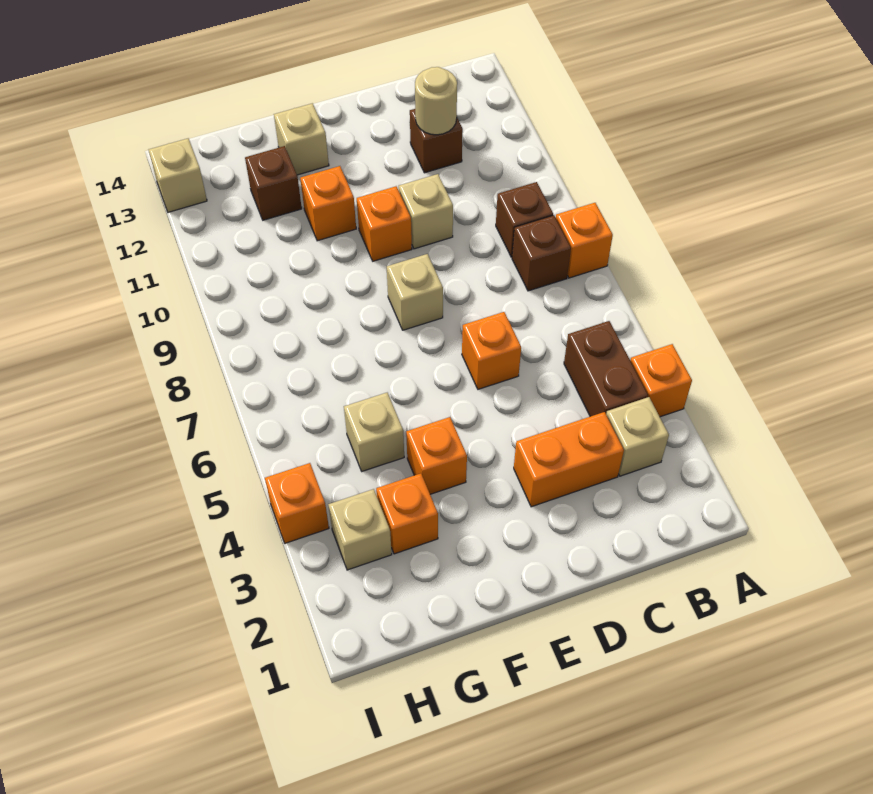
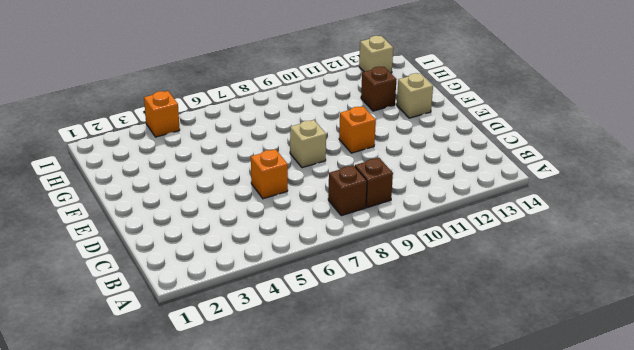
none -> orange 1x1 brick [630,344,692,417]
none -> orange 1x1 brick [556,203,613,278]
none -> tan 1x1 brick [606,397,669,476]

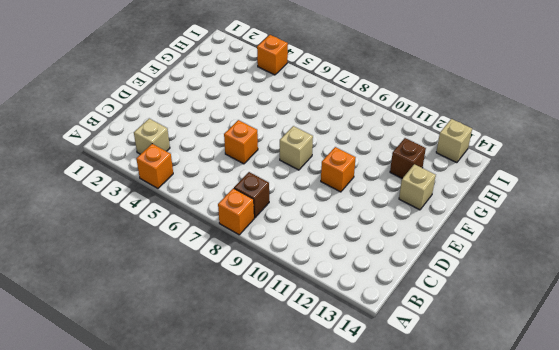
none -> brown 1x2 brick [564,321,648,417]
none -> brown 1x1 brick [496,182,553,257]
none -> orange 1x2 brick [514,412,624,507]

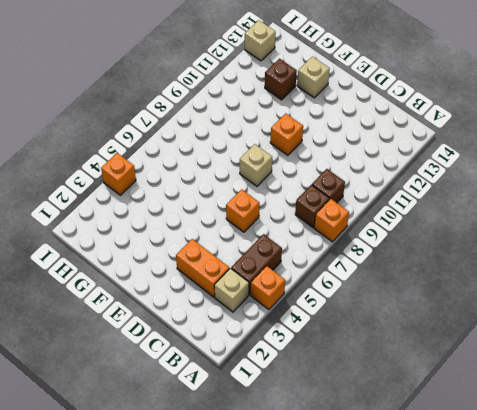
none -> brown 1x1 brick [410,109,463,173]
none -> tan 1x1 brick [398,174,453,249]
none -> orange 1x1 brick [406,417,467,494]

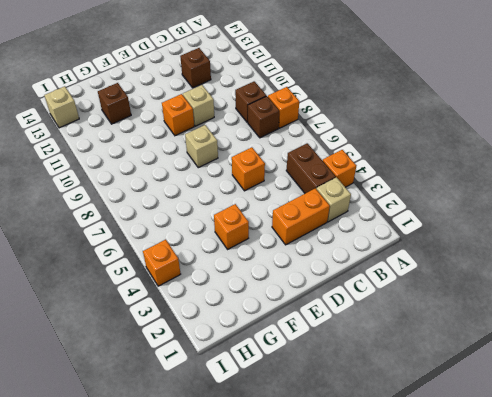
none -> orange 1x1 brick [300,166,356,241]
none -> tan 1x1 brick [274,103,329,175]
none -> orange 1x1 brick [376,473,438,554]

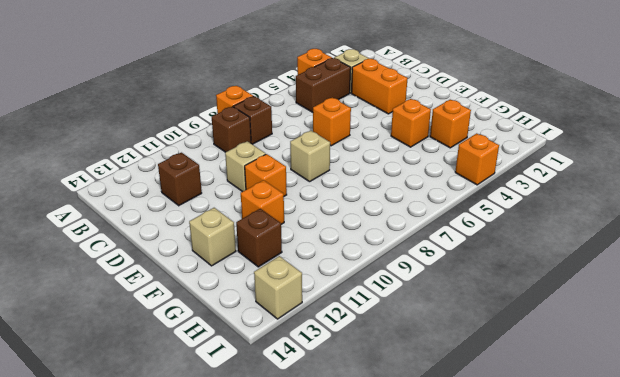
none -> tan 1x1 brick [344,393,404,471]
none -> tan 1x1 brick [328,489,392,570]
none -> tan 1x1 round brick [415,67,457,135]

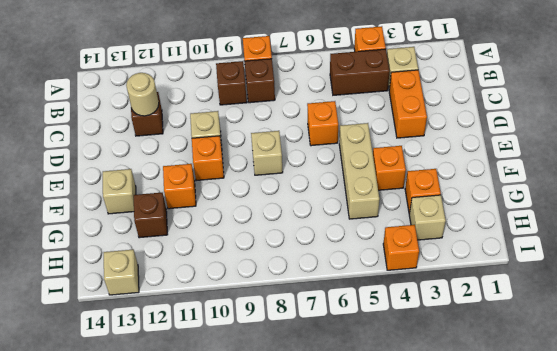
tan 1x3 brick [339,123,379,219] -> tan 1x1 brick [344,393,404,471]

